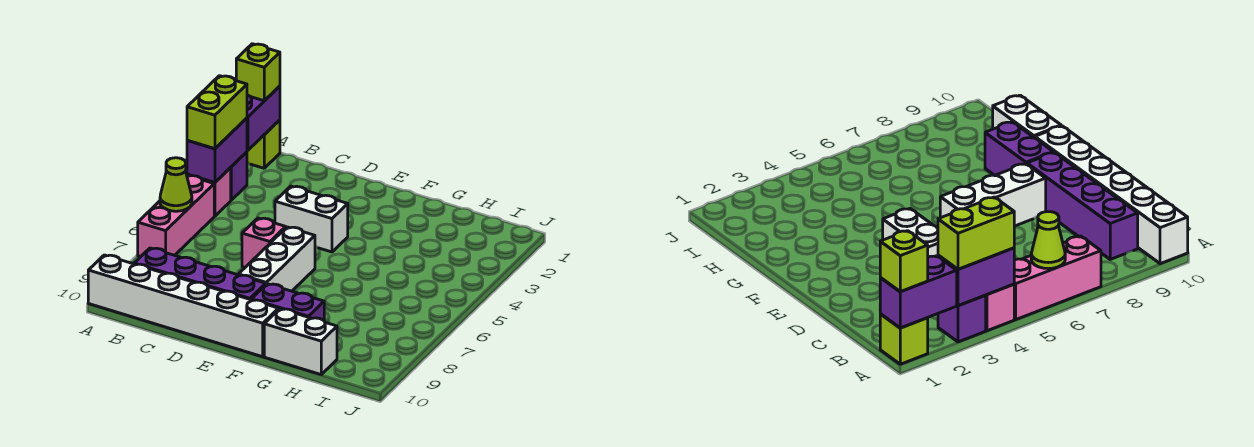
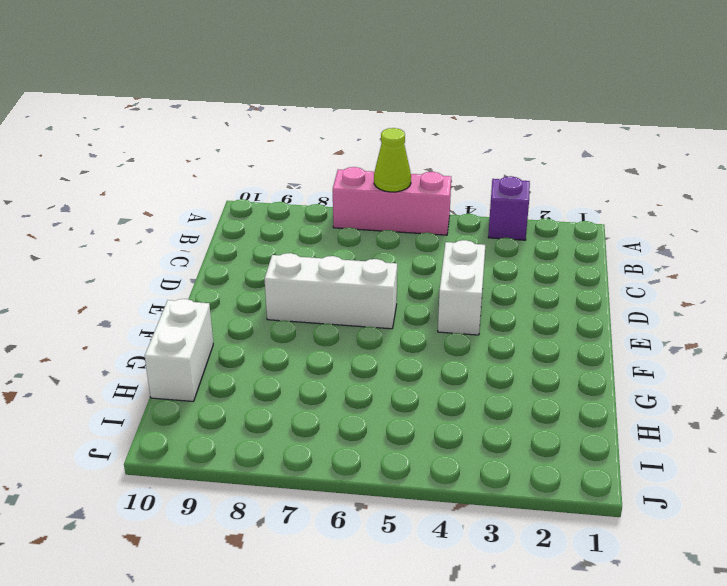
none -> lime 1x1 brick [247,120,280,168]
none -> pink 1x1 brick [187,168,231,216]
none -> white 1x6 brick [88,255,278,357]

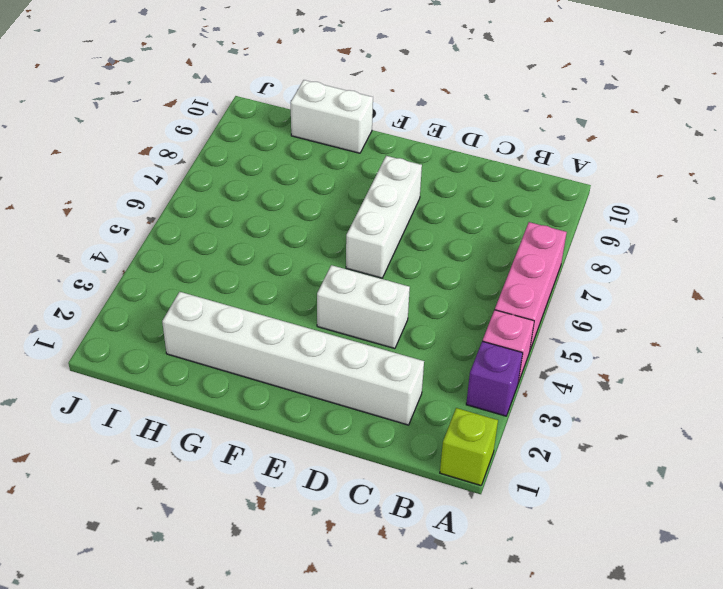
white 1x6 brick [162,292,424,425] -> white 1x6 brick moved to [88,255,278,357]
none -> purple 1x4 brick [134,248,266,300]
none -> pink 1x1 brick [242,218,286,267]
none -> purple 1x2 brick [251,284,324,320]

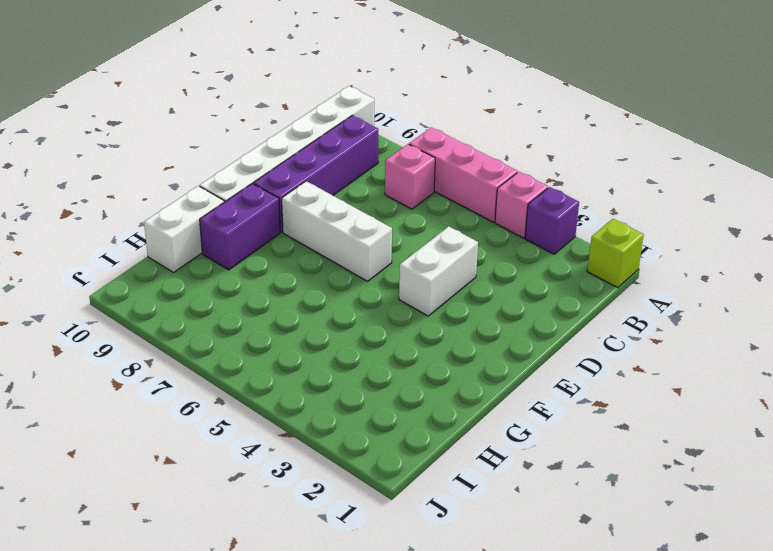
pink 1x1 brick [385,144,435,209] -> pink 1x1 brick moved to [242,218,286,267]
none -> purple 1x2 brick [247,86,280,151]
none -> purple 1x2 brick [187,118,247,183]
none -> lime 1x1 cone [160,158,192,211]

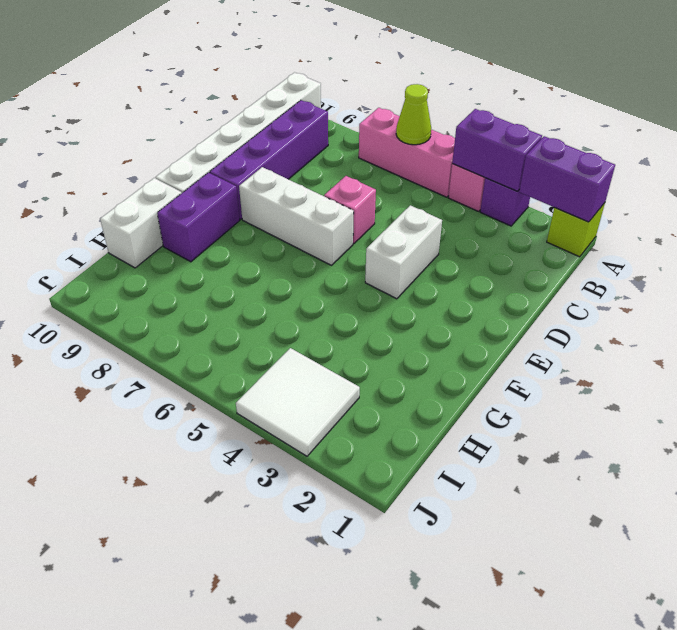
white 2x2 tile [236,348,360,456] -> none
none -> lime 1x1 brick [236,44,280,101]
none -> lime 1x2 brick [187,76,247,149]

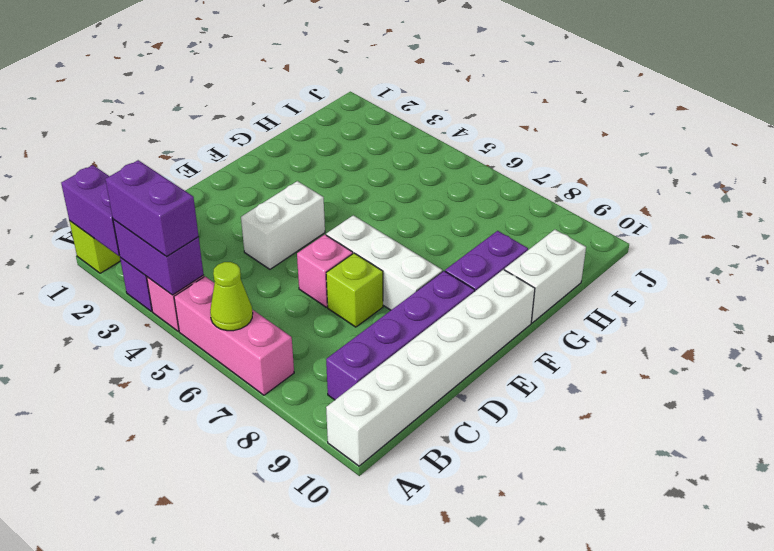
purple 1x2 brick [105,160,199,257] -> lime 1x2 brick [187,76,247,149]
lime 1x1 brick [326,253,383,327] -> lime 1x1 brick moved to [236,44,280,101]

